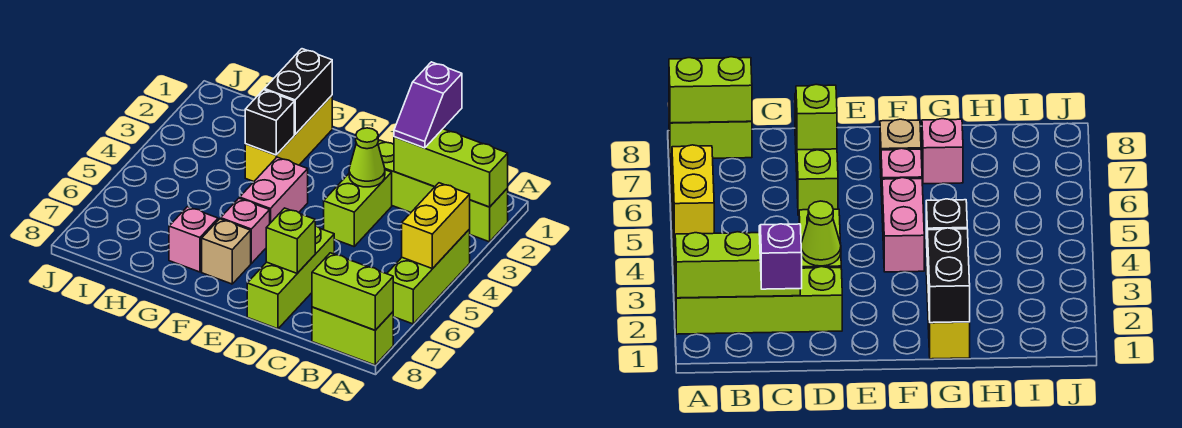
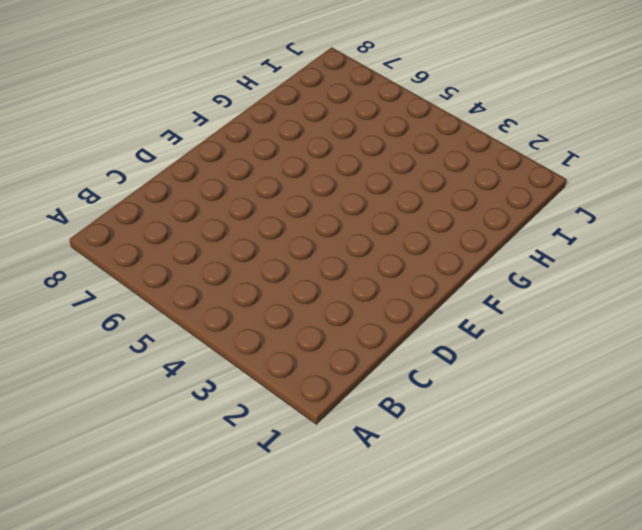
none -> lime 1x4 brick [378,140,508,242]
none -> lime 1x3 brick [387,229,470,324]
none -> lime 1x2 brick [312,307,393,365]

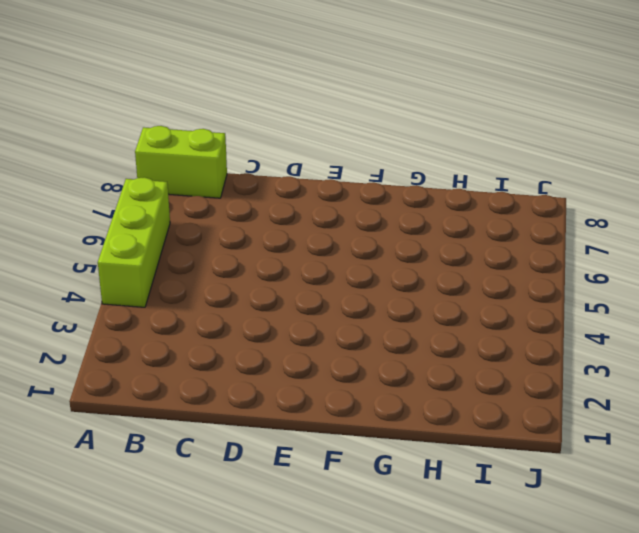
none -> lime 1x4 brick [378,140,508,242]
none -> lime 1x2 brick [324,170,392,246]
none -> lime 1x3 brick [247,226,334,329]

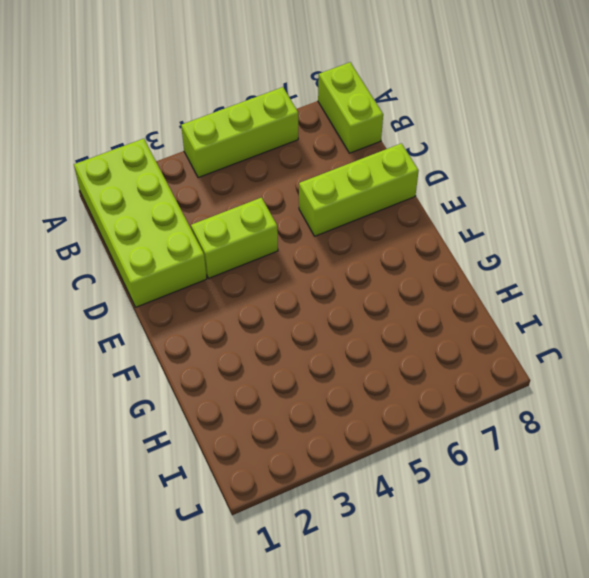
lime 2x4 brick [74,139,207,307] -> lime 1x4 brick [378,140,508,242]
none -> pink 1x2 brick [240,157,308,223]
none -> pink 1x1 brick [221,198,270,263]
none -> tan 1x1 brick [202,219,251,284]

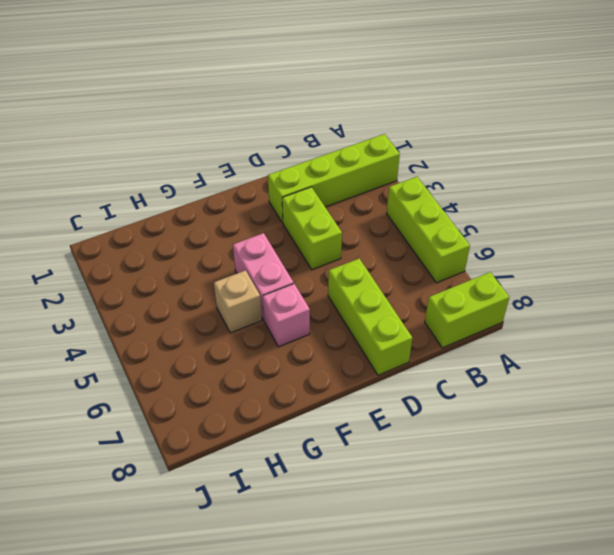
tan 1x1 brick [214,270,262,333] -> tan 1x1 brick moved to [202,219,251,284]
none -> yellow 1x3 brick [245,96,332,182]
none -> pink 1x1 brick [169,207,218,272]
none -> lime 1x3 brick [394,129,508,207]

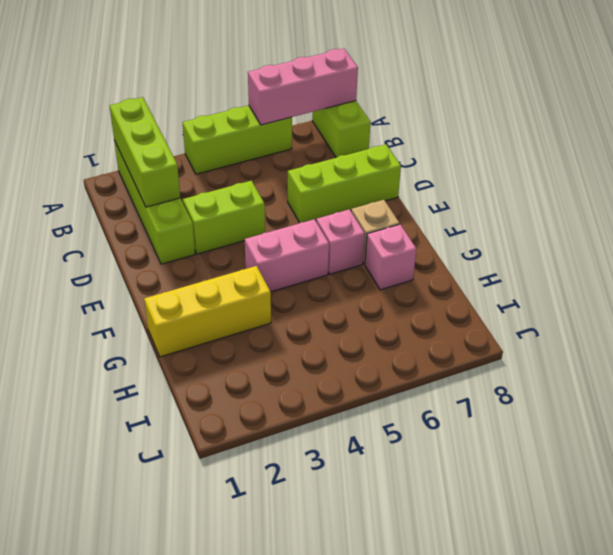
pink 1x3 brick [248,49,358,125] -> lime 1x2 brick [312,253,393,330]
none -> yellow 1x2 brick [402,183,470,269]
none -> lime 1x1 cone [349,128,385,187]
none -> lime 1x1 brick [266,208,315,273]

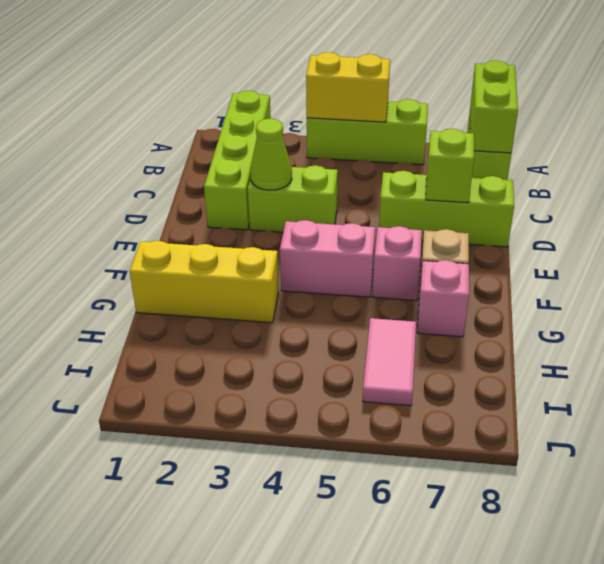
pink 1x2 tile [363,318,416,406] -> none
none -> lime 1x3 brick [394,129,508,207]
none -> black 1x2 brick [264,49,332,134]
none -> black 1x1 brick [245,90,294,155]

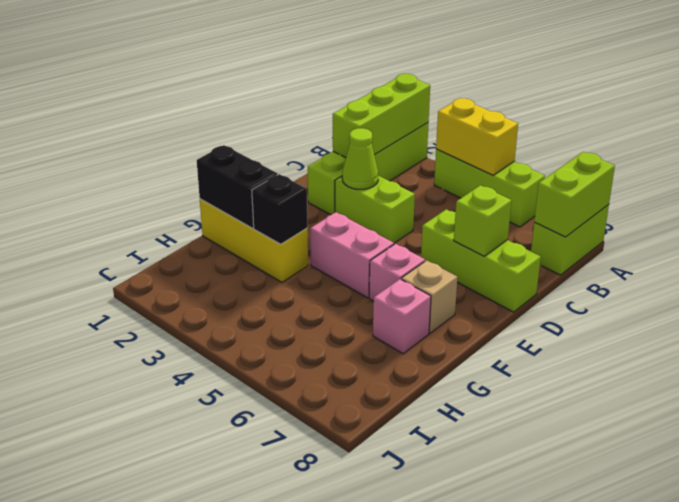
none -> purple 1x2 slope [394,62,462,148]

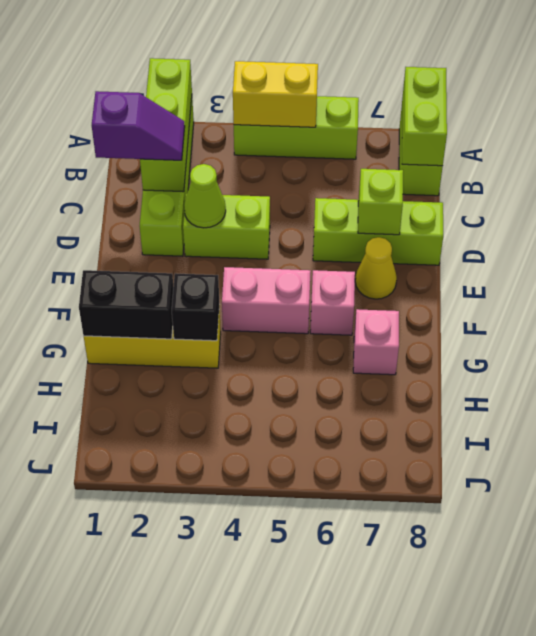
yellow 1x1 cone [355,237,397,299] -> none
none -> tan 1x1 brick [202,219,251,284]

